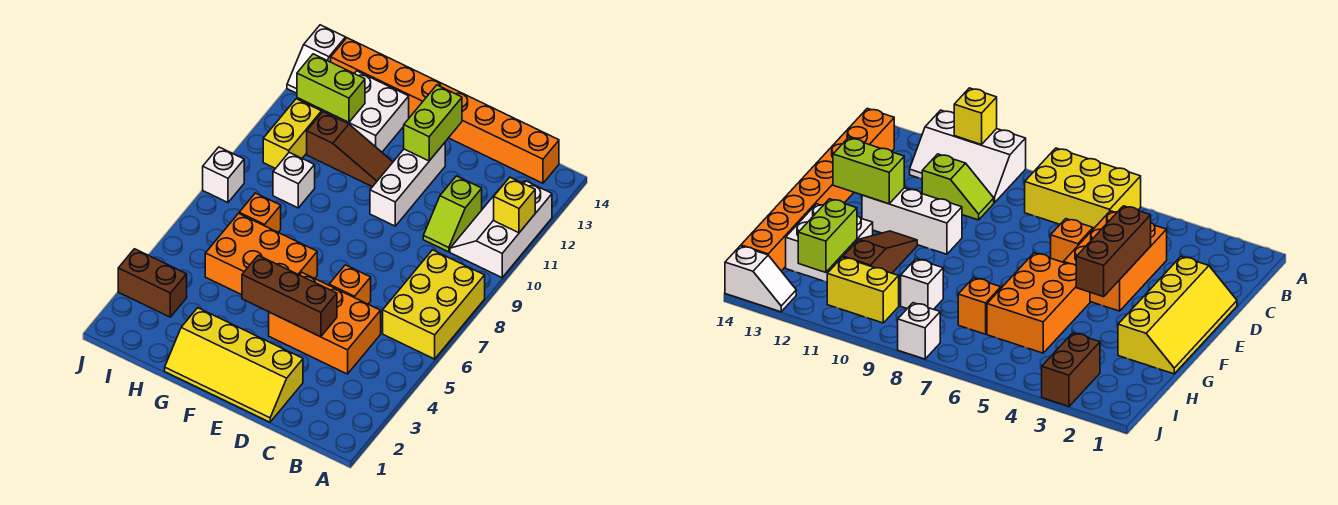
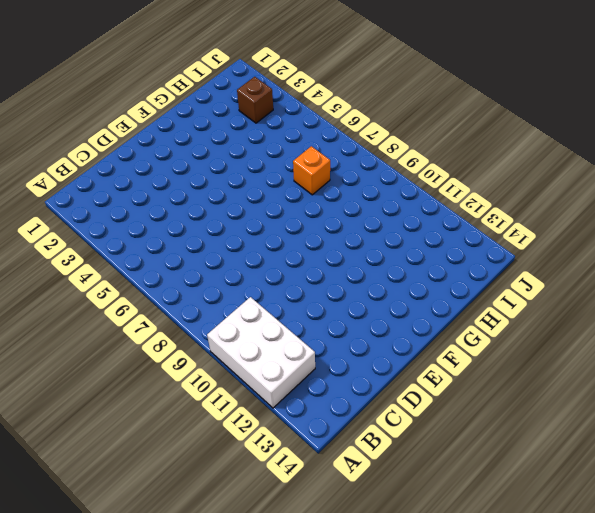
white 2x3 brick [207,297,315,408] -> white 2x3 slope [450,181,552,278]
brown 1x1 brick [237,77,273,123] -> brown 1x2 brick [118,249,187,317]
none -> yellow 2x3 brick [383,250,485,359]
none -> orange 1x8 brick [331,38,559,183]
none -> orange 2x3 brick [269,273,381,374]

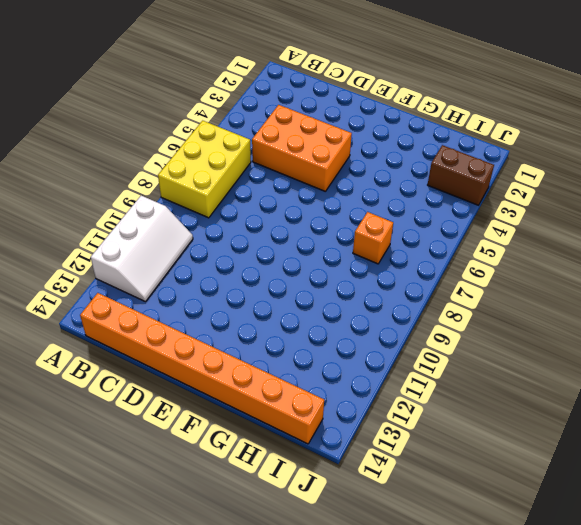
none -> lime 1x2 slope [423,176,482,252]
none -> yellow 2x4 slope [165,308,303,422]
none -> orange 1x1 brick [329,265,371,304]

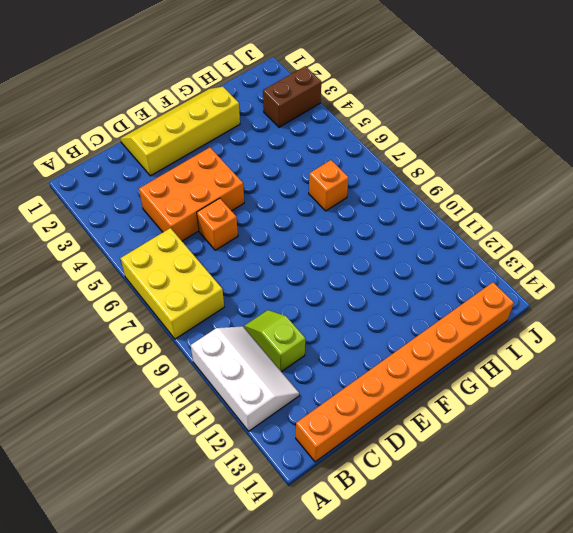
none -> white 1x3 brick [370,143,445,226]
none -> orange 2x3 brick [205,213,317,295]
none -> brown 1x3 slope [307,112,393,187]

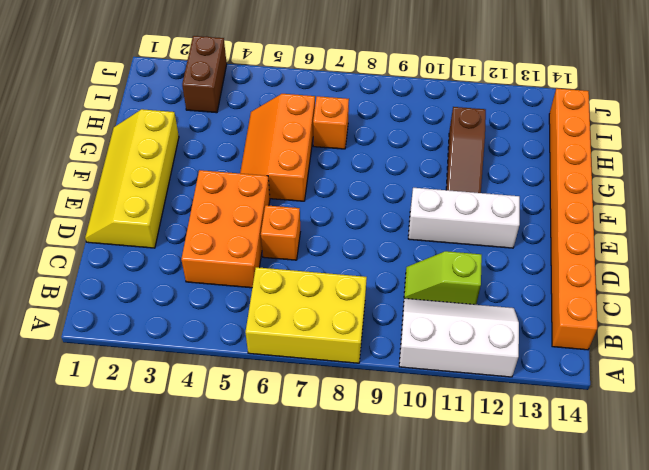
orange 2x3 slope [240,94,315,201] -> orange 2x3 brick [205,213,317,295]
none -> white 2x2 brick [324,71,409,152]
none -> white 1x1 brick [273,152,315,208]
none -> yellow 1x2 brick [263,99,322,169]

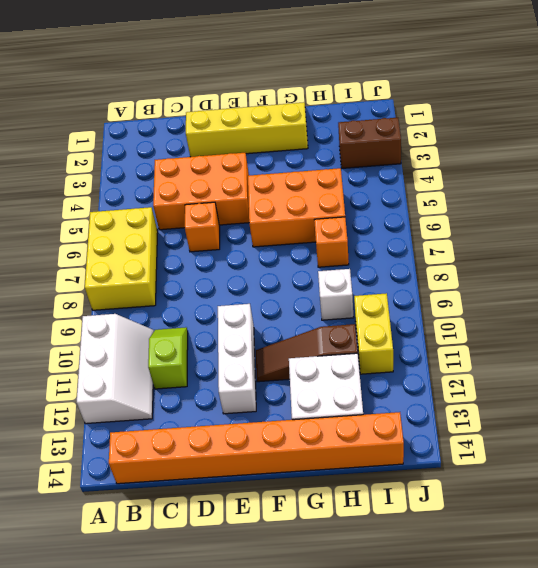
none -> white 1x1 brick [203,147,244,202]
none -> white 1x2 slope [287,25,346,93]
none -> yellow 1x1 brick [494,177,535,233]

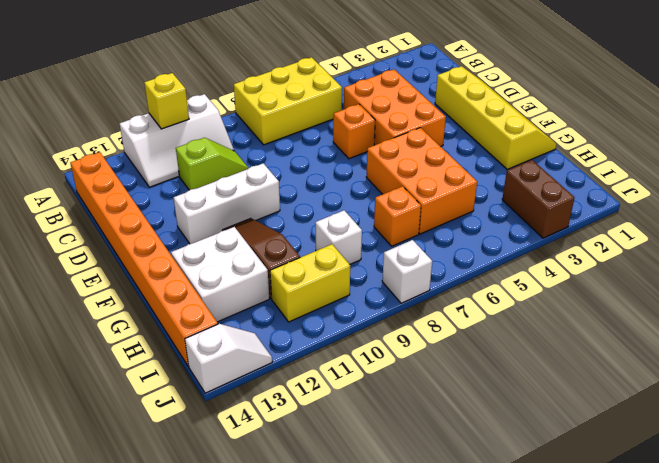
none -> brown 1x3 brick [242,255,337,337]
none -> lime 1x2 brick [404,85,462,161]
none -> lime 1x2 brick [297,54,365,122]

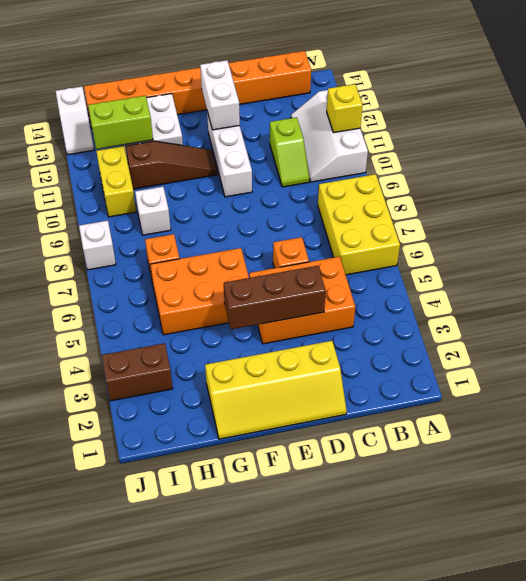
white 1x2 brick [200,60,240,130] -> lime 1x2 brick [404,85,462,161]

